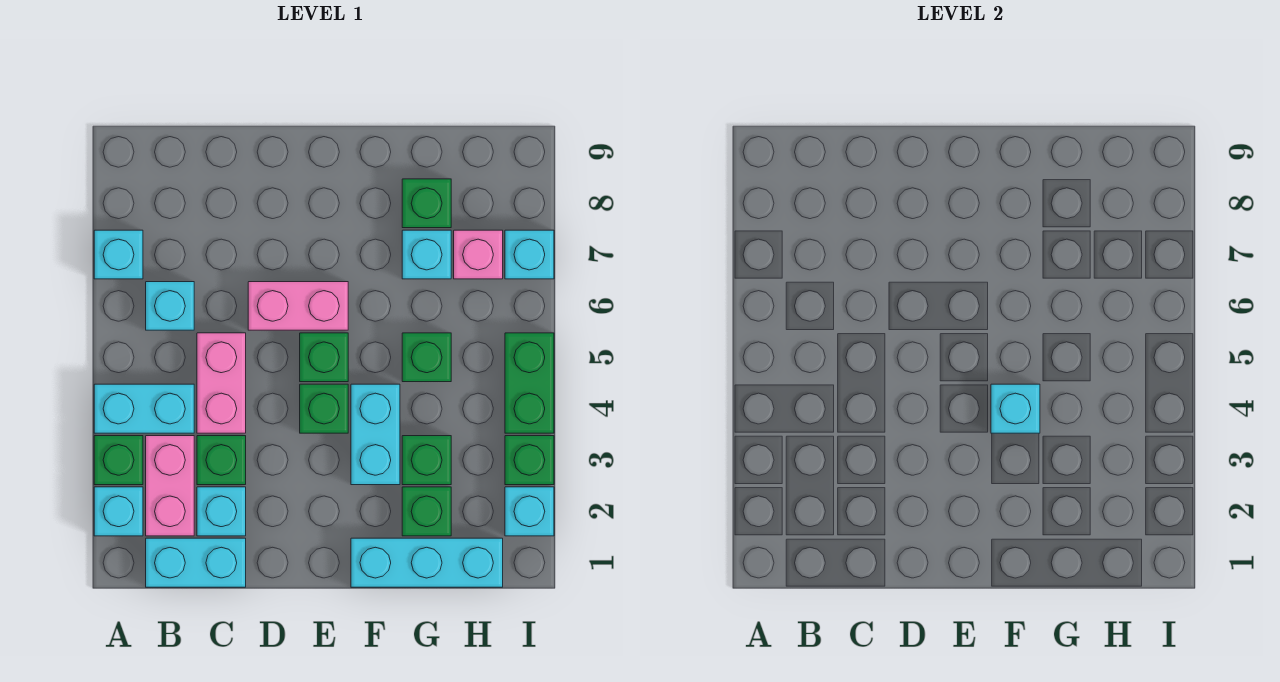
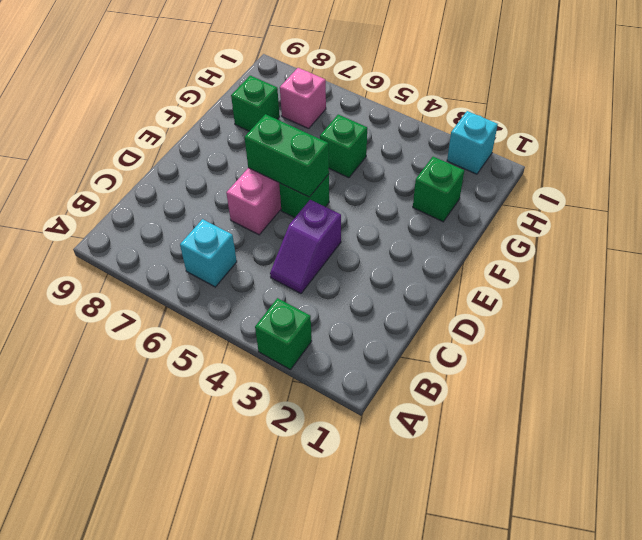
purple 1x2 slope [270,200,341,293] -> pink 1x2 brick [197,333,246,433]
green 1x2 brick [245,114,329,197] -> green 1x2 brick moved to [505,333,554,433]
none -> cyan 1x1 brick [94,487,143,536]
none -> cyan 1x2 brick [94,384,194,433]
none -> cyan 1x1 brick [94,230,143,279]

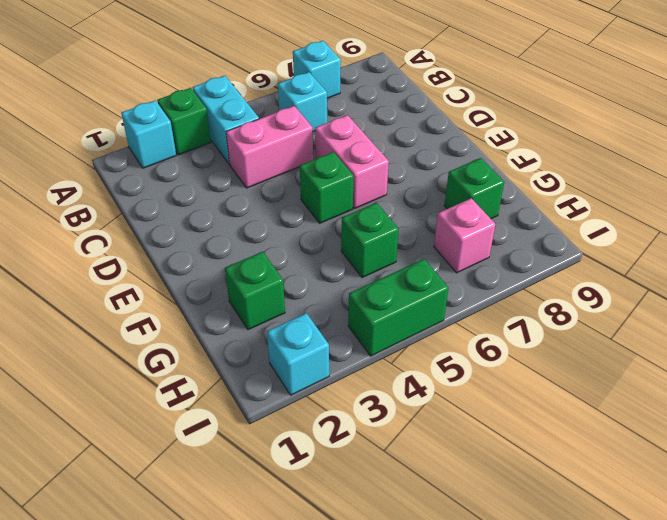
none -> cyan 1x2 brick [146,538,246,587]
none -> pink 1x2 brick [146,436,194,536]
none -> cyan 1x1 brick [197,487,246,536]

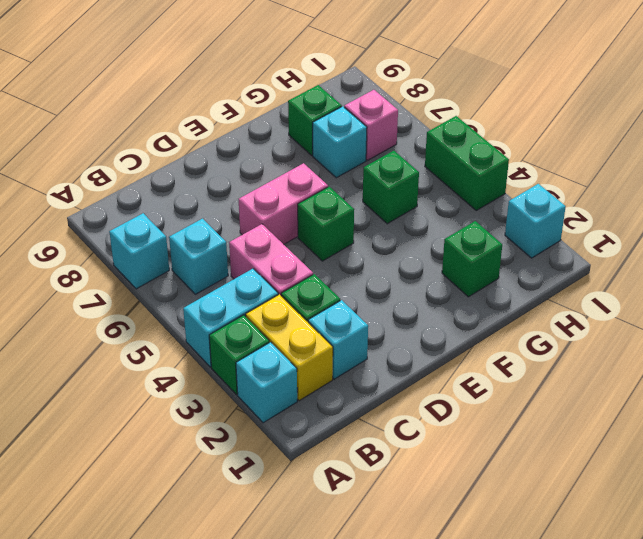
yellow 1x2 brick [246,294,333,401] -> pink 1x2 brick [146,436,194,536]
none -> cyan 1x2 brick [146,538,246,587]
none -> green 1x1 brick [300,384,348,433]
none -> cyan 1x3 brick [351,538,503,587]

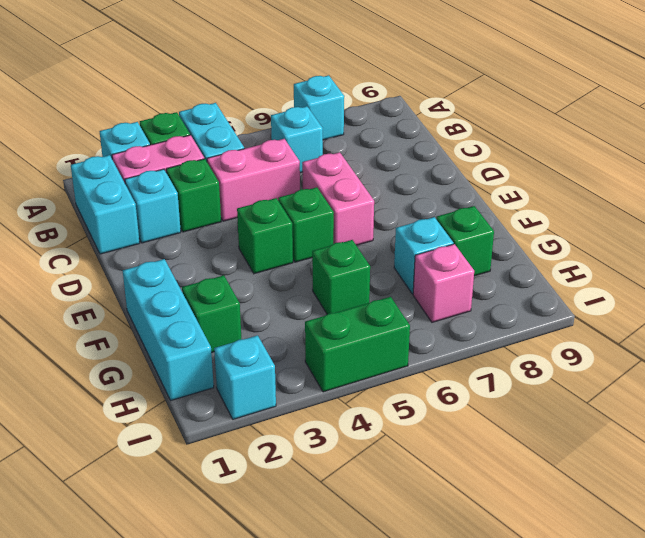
none -> cyan 1x2 brick [351,384,400,485]
none -> green 1x1 brick [402,436,451,485]
none -> green 1x1 brick [505,436,554,485]

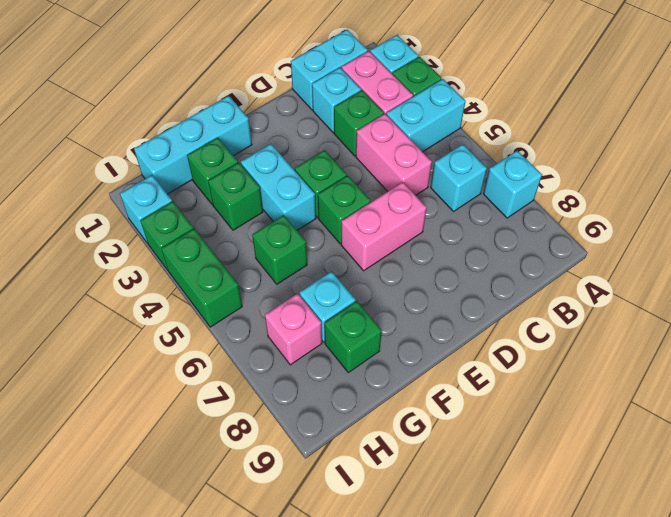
none -> cyan 1x1 brick [505,230,554,279]
none -> cyan 1x1 brick [991,384,1040,433]

